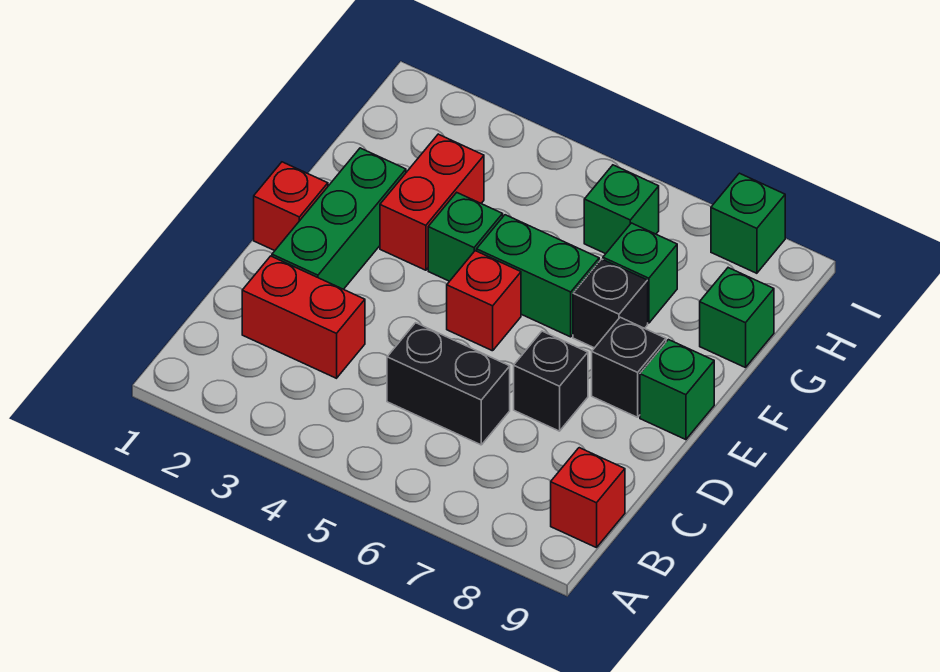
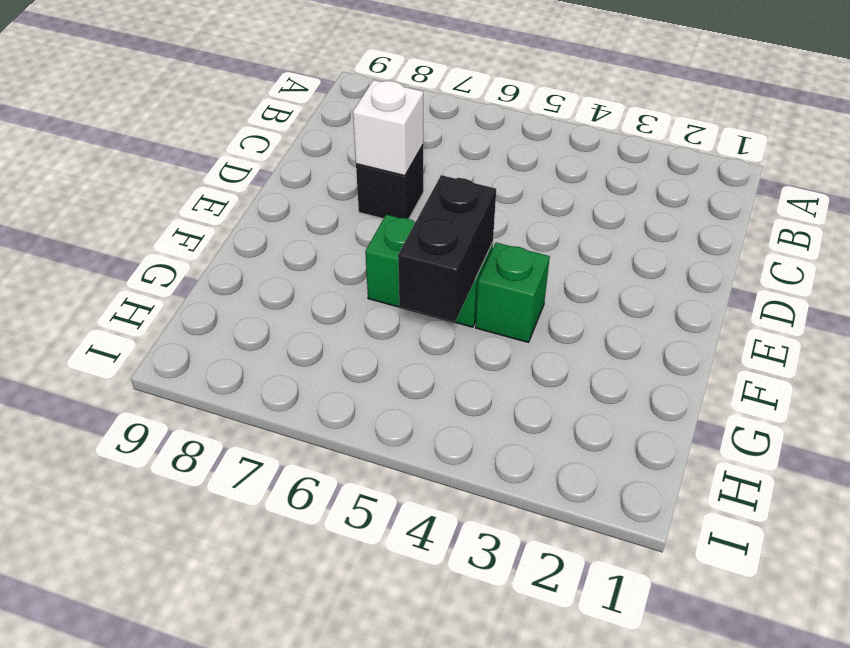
white 1x1 brick [353,80,423,176] -> none
black 1x2 brick [398,175,496,322] -> black 1x2 brick turned to [387,323,510,445]
none -> red 1x1 brick [551,448,625,548]
none -> red 1x2 brick [242,256,365,378]
none -> green 1x3 brick [272,148,406,289]

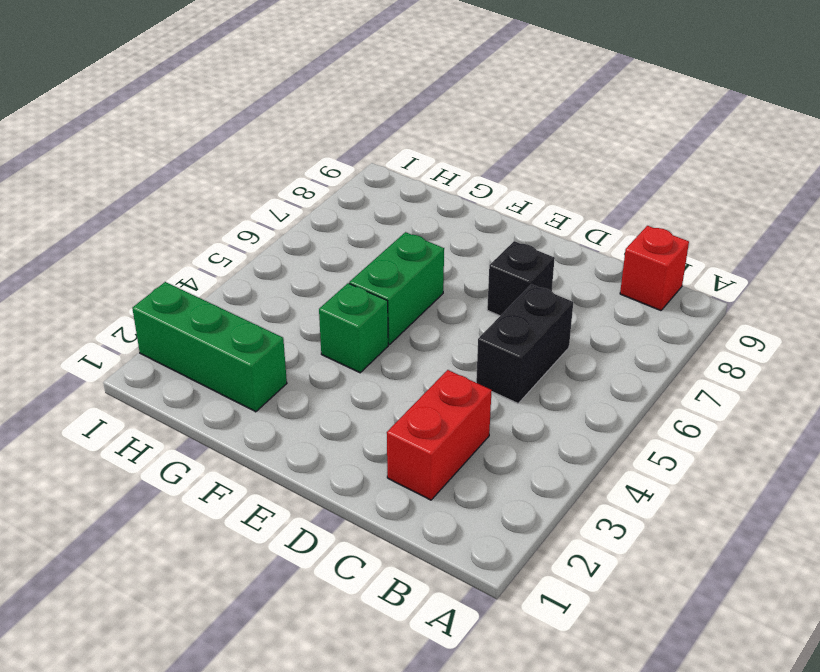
green 1x3 brick [132,282,287,412] -> green 1x3 brick moved to [272,148,406,289]
none -> red 1x1 brick [254,162,328,251]
none -> red 1x1 brick [447,251,521,351]
none -> black 1x1 brick [592,317,666,417]

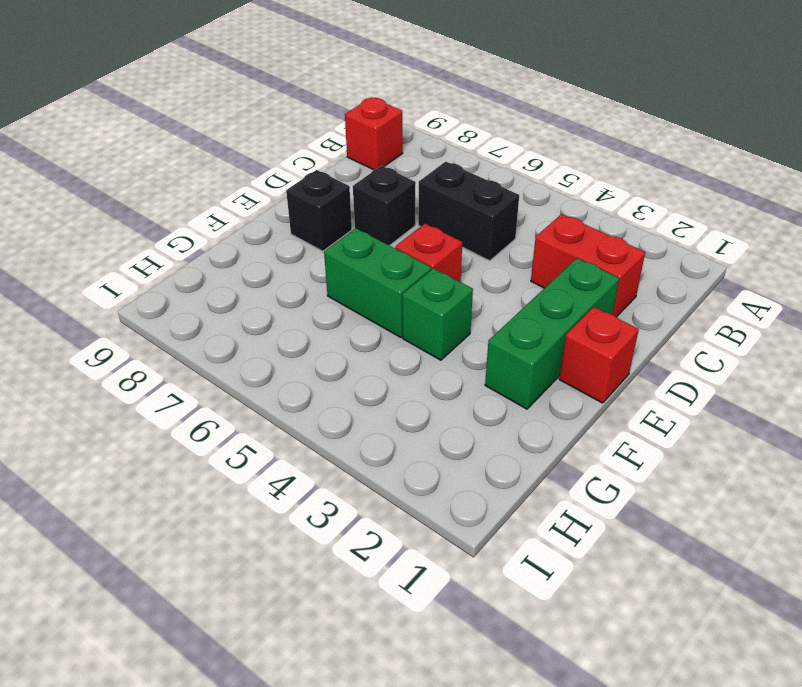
none -> green 1x1 brick [640,340,714,440]
none -> red 1x2 brick [380,134,484,270]
none -> black 1x1 brick [573,259,648,348]

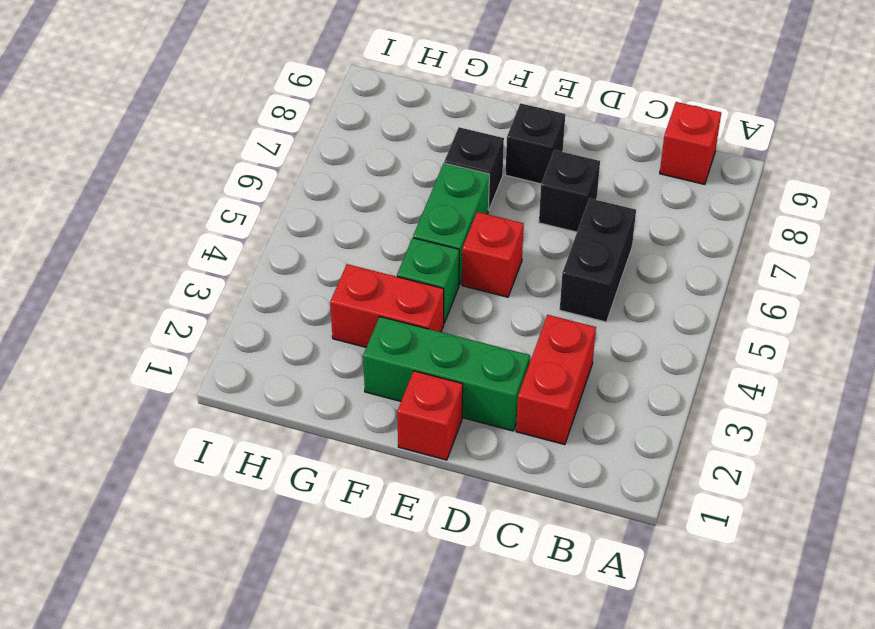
none -> green 1x1 brick [640,340,714,440]
none -> green 1x1 brick [603,223,677,323]
none -> green 1x1 brick [700,268,774,368]

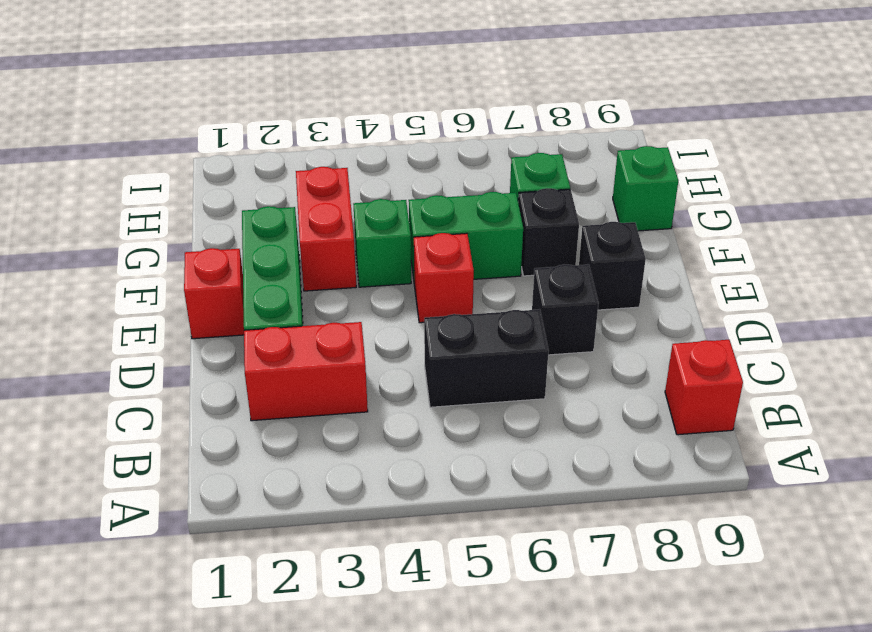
none -> green 1x1 brick [640,340,714,440]
none -> green 1x1 brick [584,165,659,254]
none -> green 1x1 brick [711,173,785,273]

